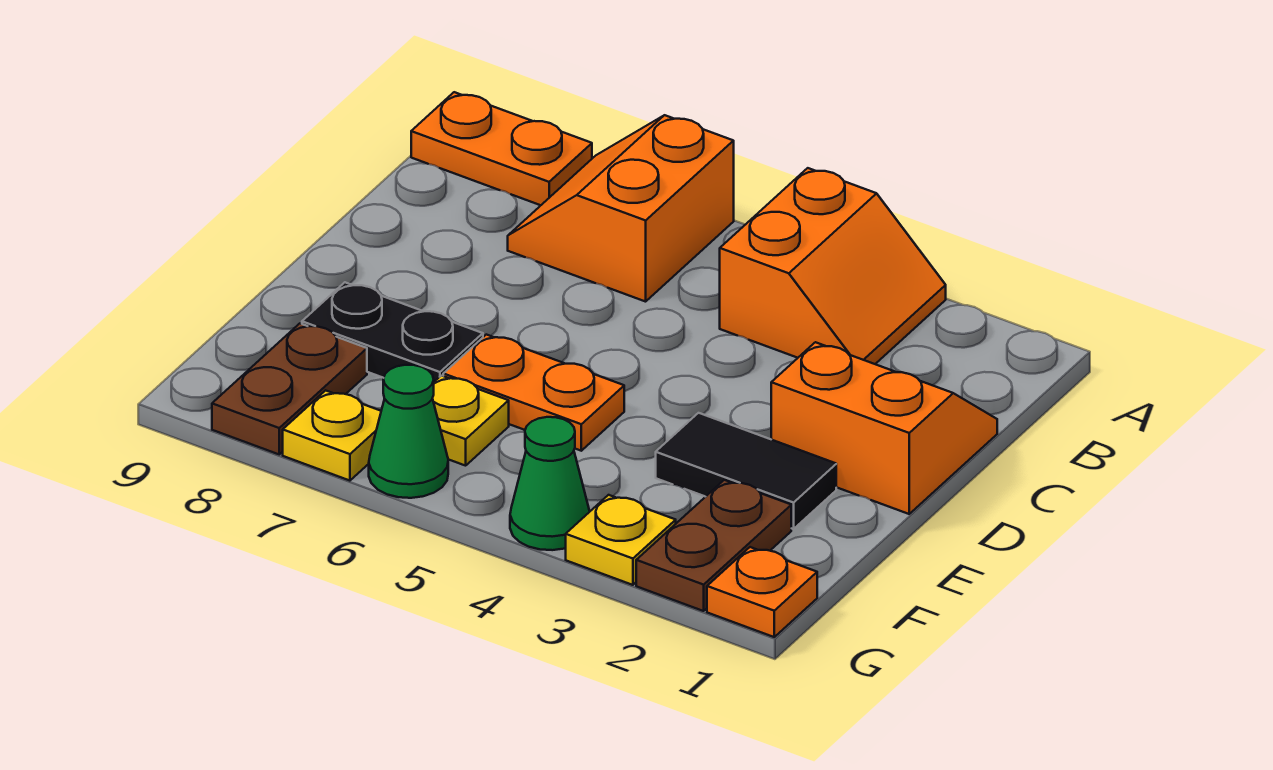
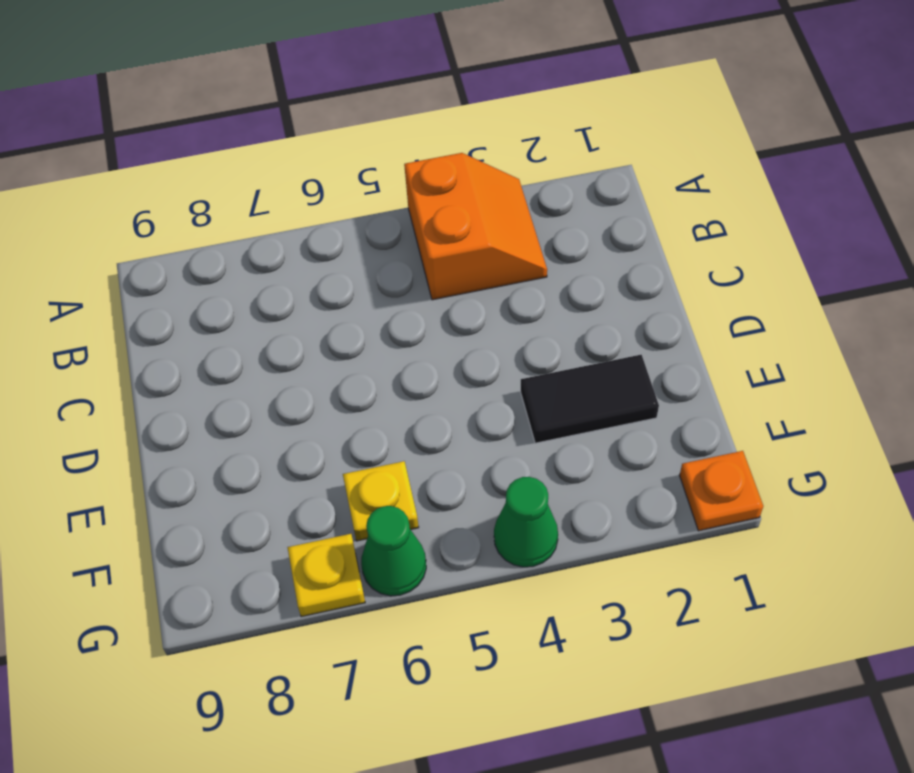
none -> orange 2x2 slope [508,115,734,302]
none -> orange 1x2 plate [411,92,592,205]
none -> orange 2x2 slope [771,342,997,514]

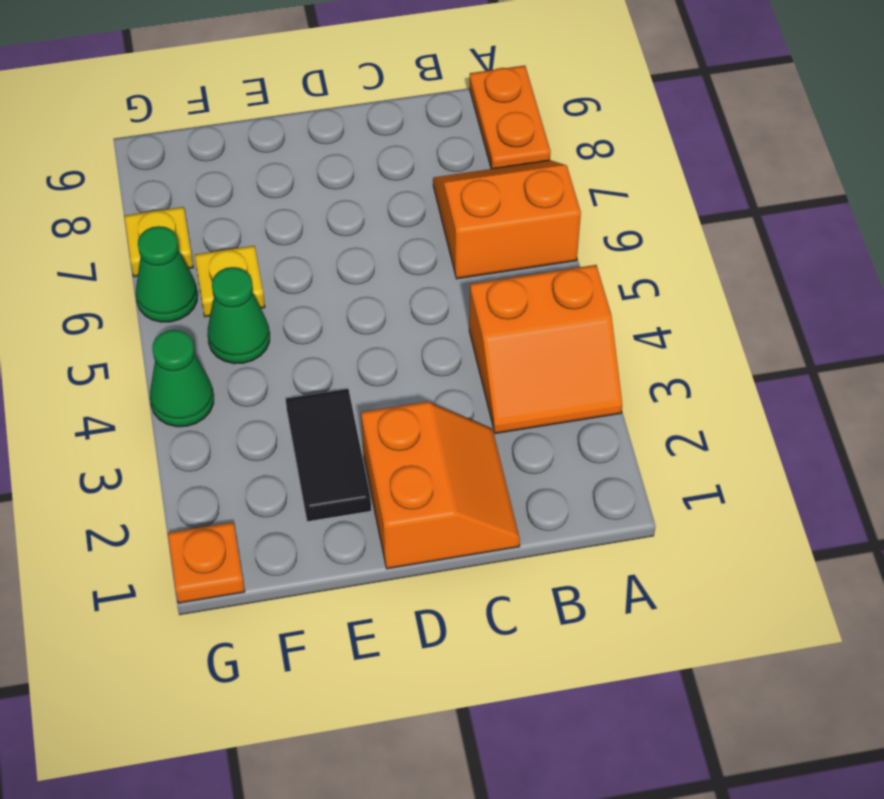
green 1x1 cone [207,267,270,364] -> none
none -> orange 1x2 plate [443,335,624,451]
none -> black 1x2 plate [302,282,483,382]
none -> brown 1x2 plate [636,480,791,611]

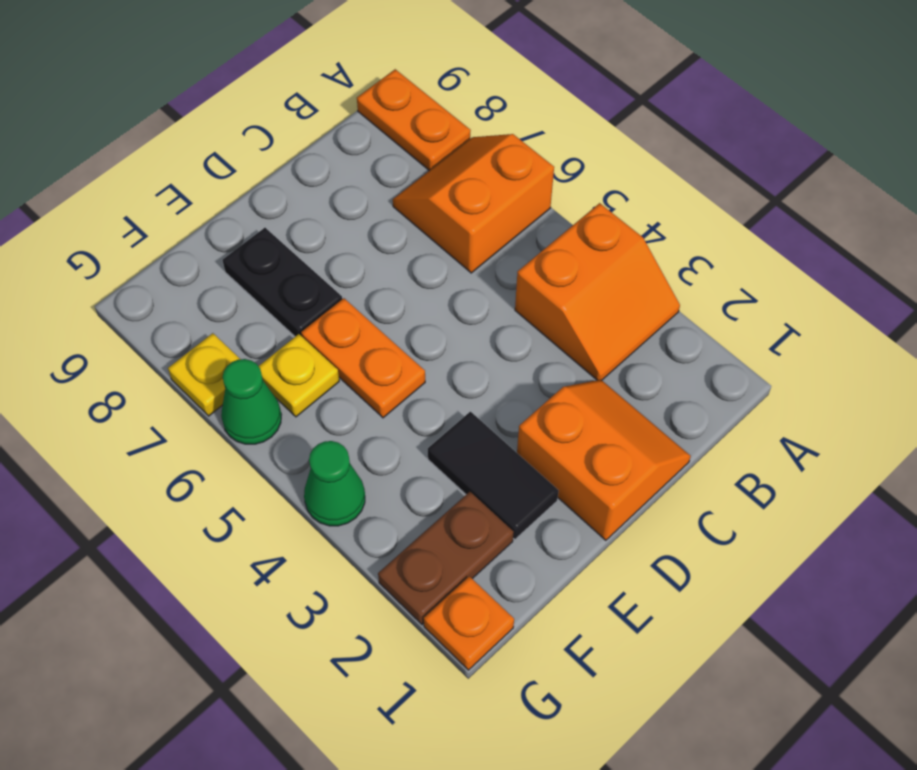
none -> brown 1x2 plate [212,324,367,454]
none -> yellow 1x1 plate [566,495,676,585]

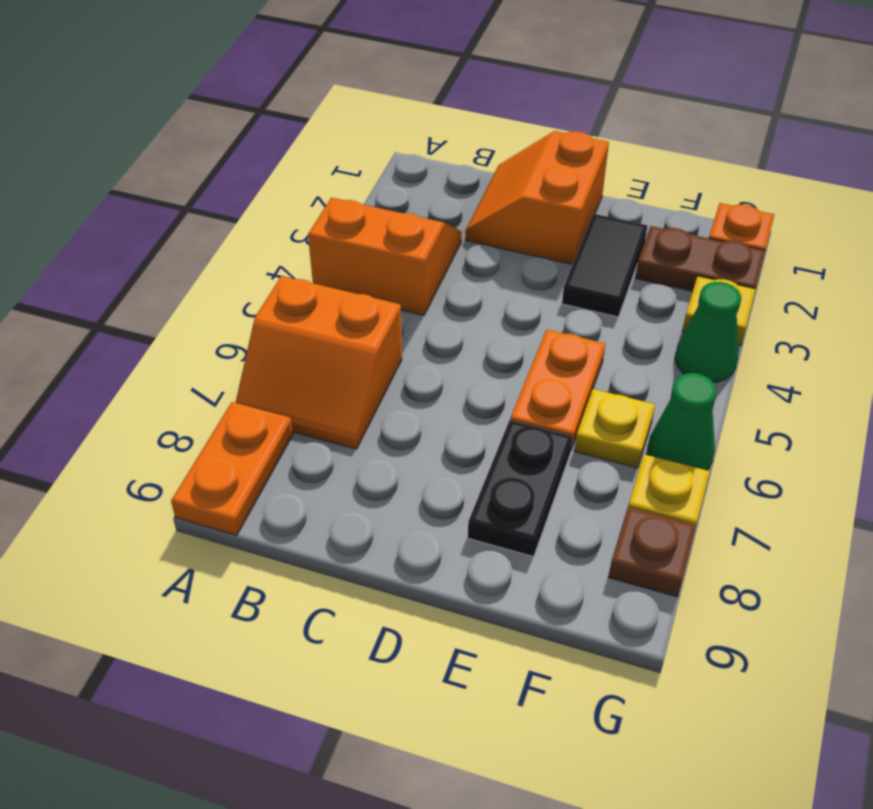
brown 1x1 plate [609,507,696,597] -> brown 1x2 plate [212,324,367,454]

